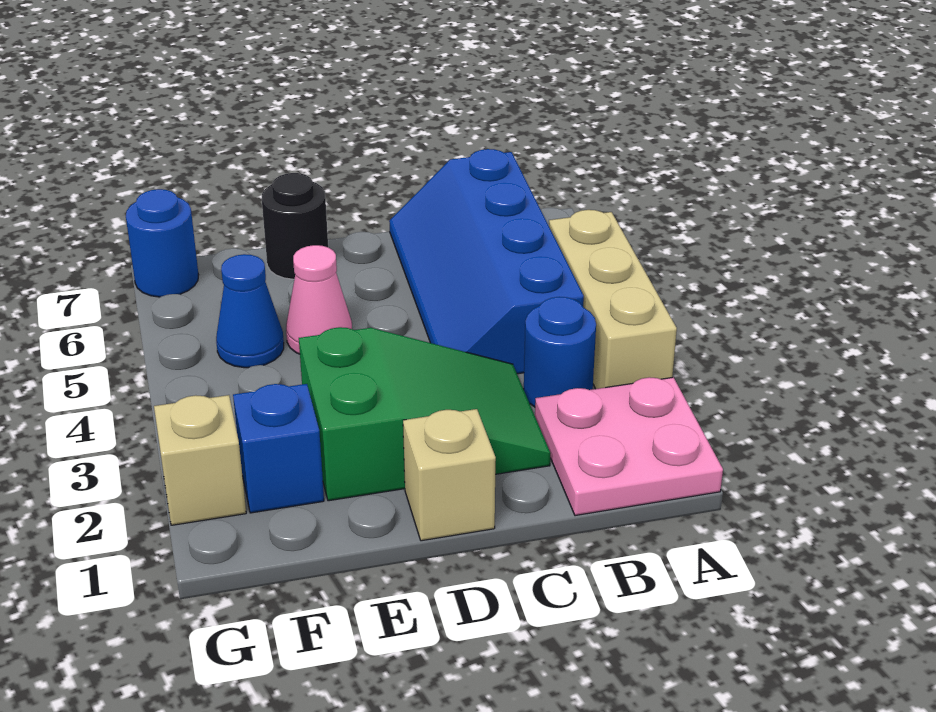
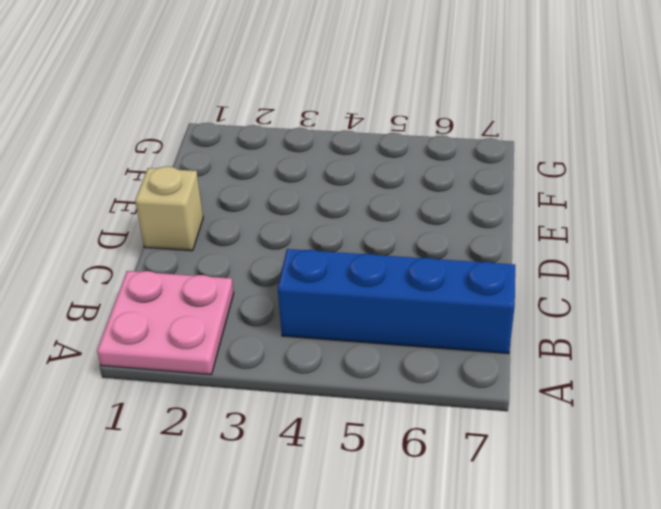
none -> tan 1x3 brick [549,210,677,389]
none -> blue 1x1 round brick [524,297,596,407]
none -> green 2x3 slope [299,327,550,501]

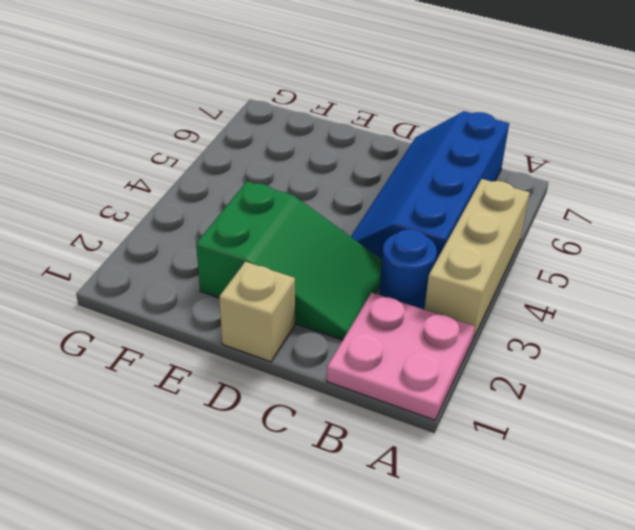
none -> pink 1x1 cone [286,245,352,354]
none -> black 1x1 round brick [262,173,328,279]
none -> blue 1x1 brick [233,384,324,513]

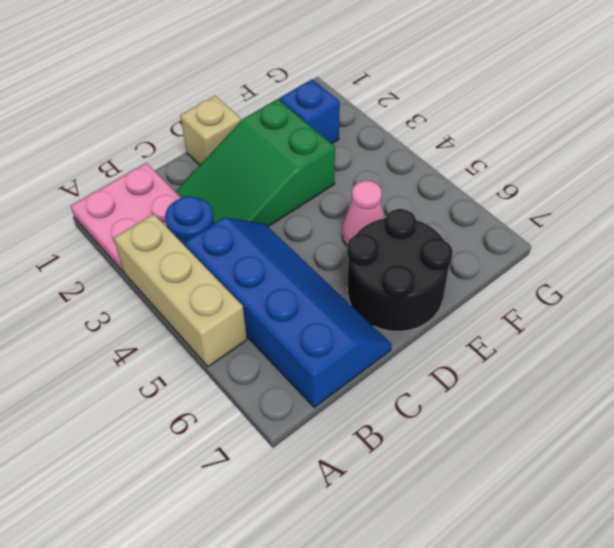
black 2x2 round brick [347,209,453,331] -> black 1x1 round brick [262,173,328,279]
none -> blue 1x1 cone [216,254,284,368]
none -> tan 1x1 brick [154,395,246,525]
none -> blue 1x1 round brick [126,189,198,297]

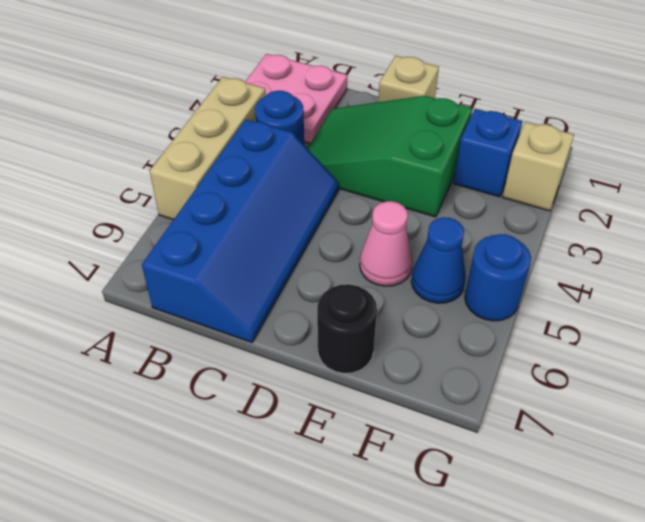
blue 1x1 round brick [465,234,531,321] -> blue 1x1 round brick moved to [126,189,198,297]

